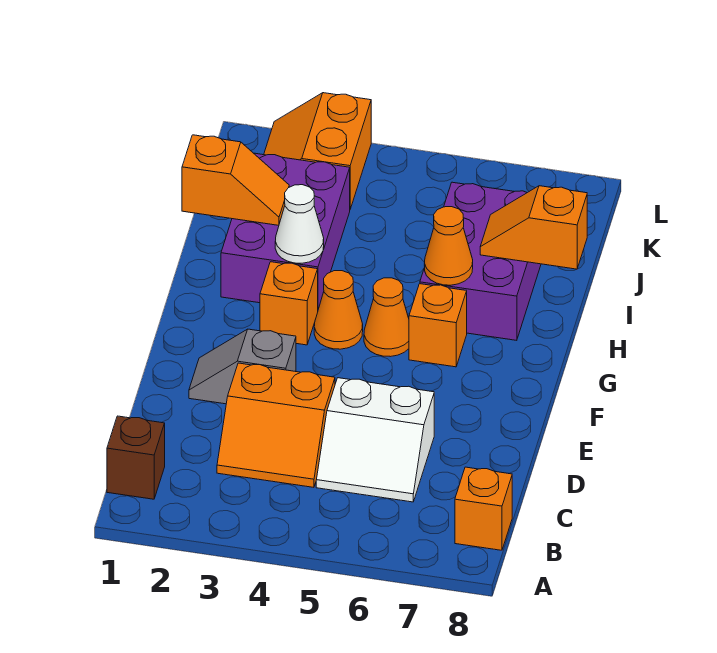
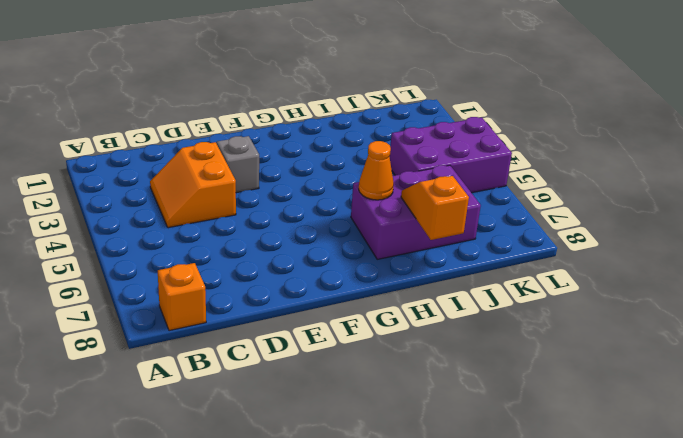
purple 2x3 brick [389,117,512,193] -> purple 2x3 brick moved to [221,153,350,309]
none -> brown 1x1 brick [107,416,165,499]
none -> white 2x2 slope [316,378,434,502]
none -> orange 1x1 brick [260,262,318,345]

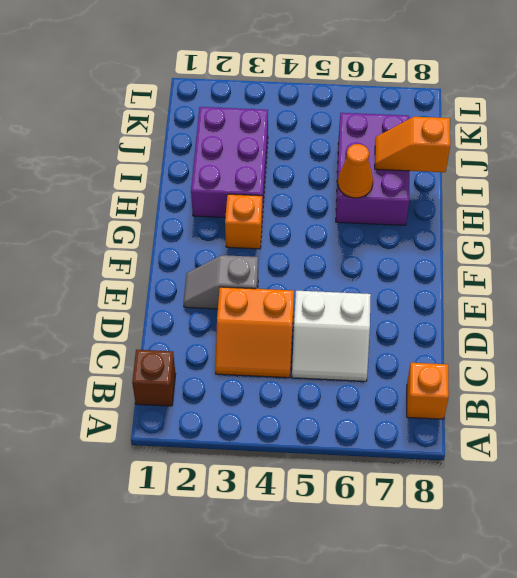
none -> orange 1x1 cone [314,271,363,349]
none -> orange 1x1 cone [364,278,409,357]
none -> orange 1x1 brick [409,284,467,367]

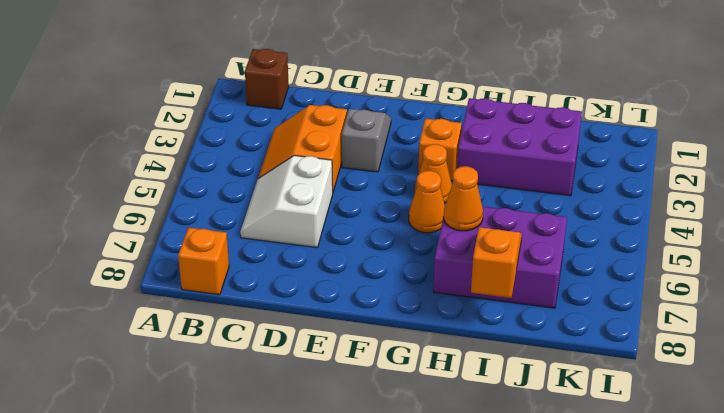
none -> orange 1x1 brick [409,284,467,367]
none -> orange 2x2 slope [264,93,371,209]
none -> white 1x1 cone [275,185,324,263]

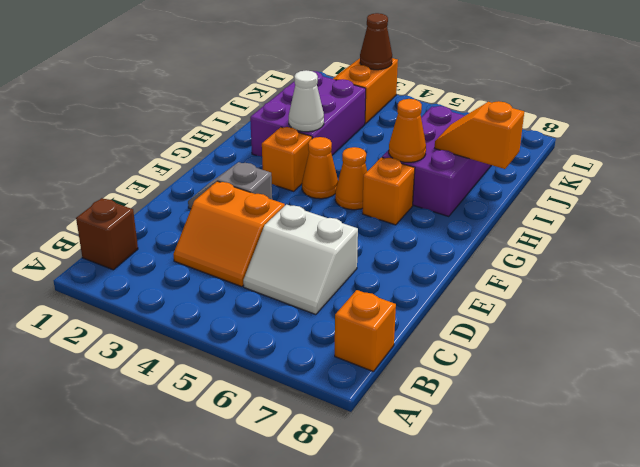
brown 1x1 cone [360,13,392,70] -> none
none -> orange 1x2 slope [182,135,289,225]

